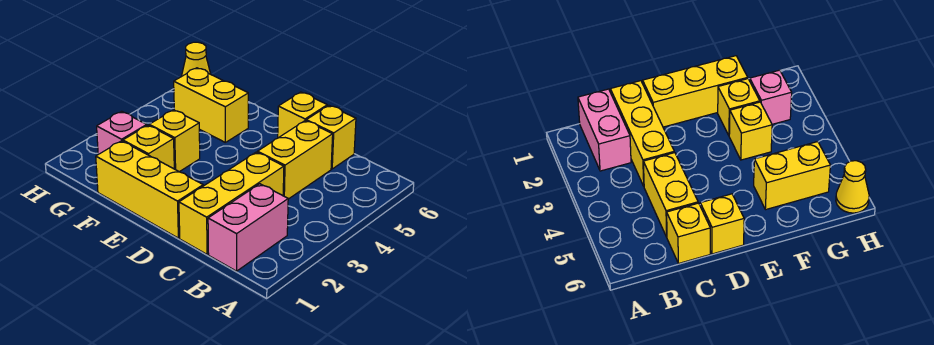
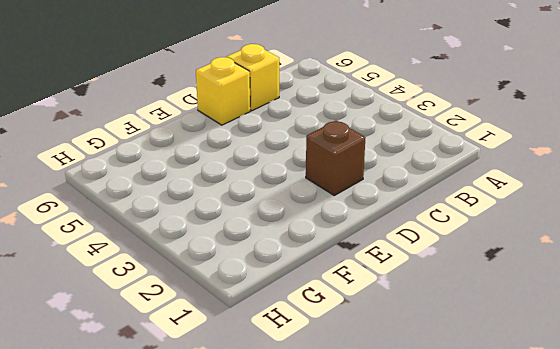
brown 1x1 brick [306,121,365,195] -> none
none -> pink 1x2 brick [208,184,288,271]
none -> yellow 1x3 brick [179,152,284,254]

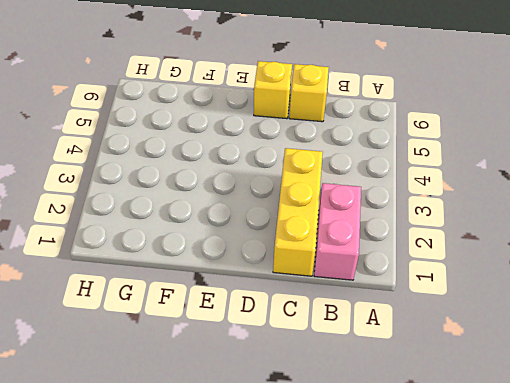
none -> yellow 1x2 brick [258,121,333,199]
none -> yellow 1x3 brick [96,141,203,238]

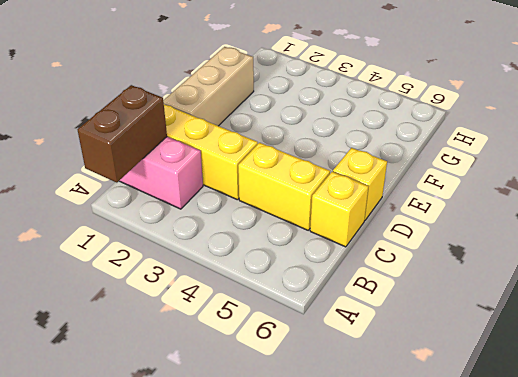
brown 1x2 brick [78,85,167,183] -> none
tan 1x3 brick [163,47,254,126] -> yellow 1x3 brick [96,141,203,238]
none -> yellow 1x1 brick [123,125,174,169]
none -> yellow 1x1 brick [149,110,200,172]

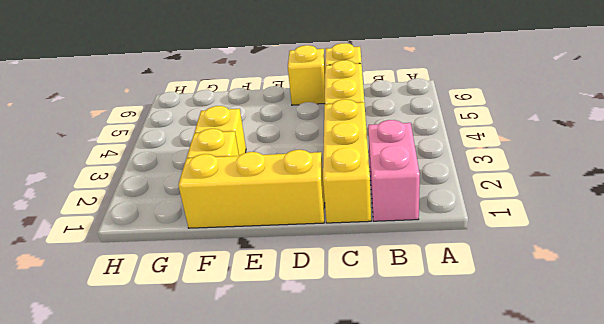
none -> yellow 1x2 brick [174,68,248,142]
none -> pink 1x1 brick [97,111,147,154]

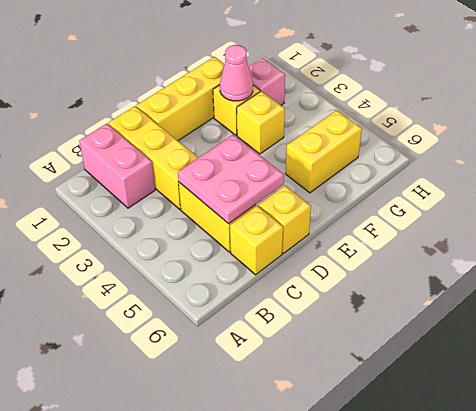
pink 2x2 plate [178,135,284,224] -> none
pink 1x1 cone [220,45,253,101] -> none
none -> yellow 1x1 cone [182,42,211,76]

